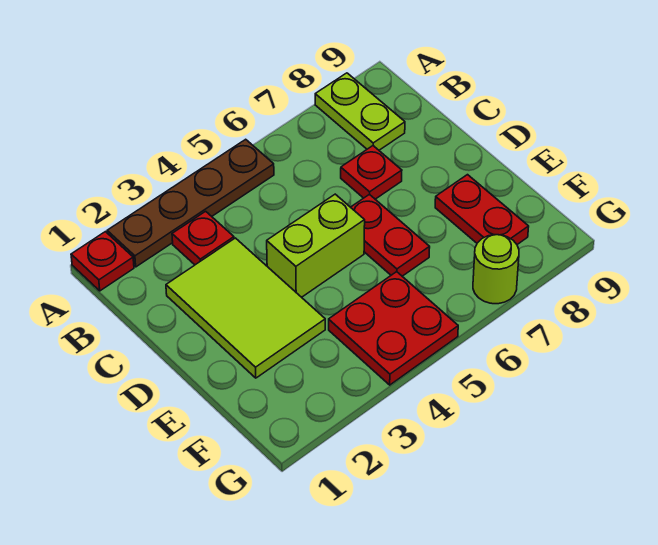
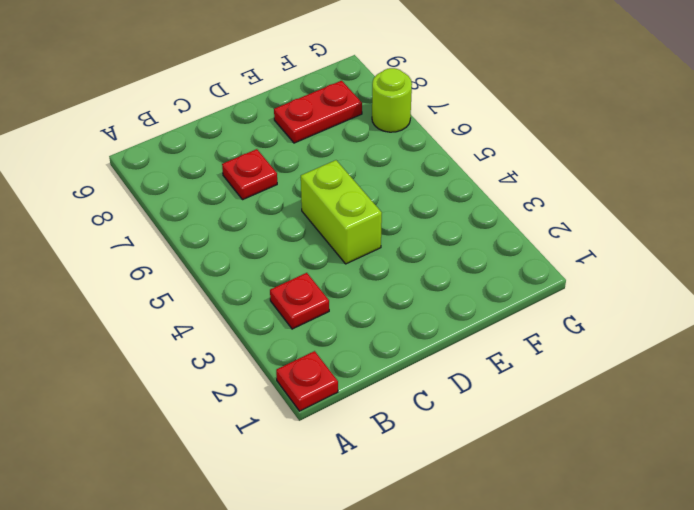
none -> brown 1x4 plate [107,139,274,267]
none -> lime 1x2 plate [315,73,405,150]

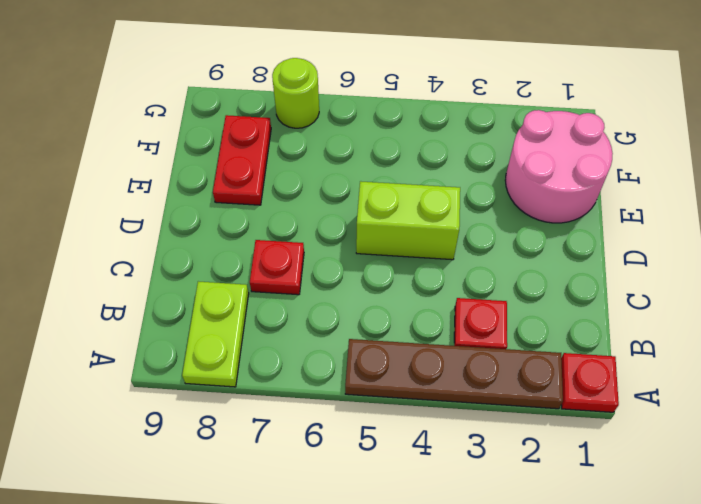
pink 2x2 round brick [505,110,613,223] -> lime 2x3 tile [166,238,325,378]
none -> red 1x2 plate [351,194,430,276]
none -> red 2x2 plate [329,272,458,385]

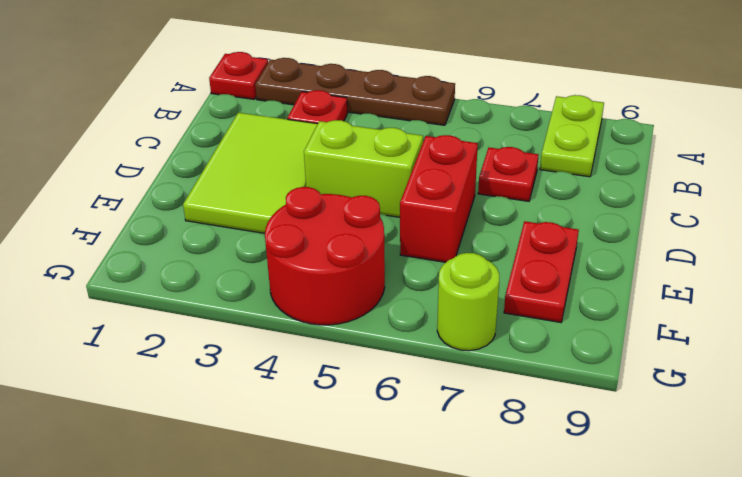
red 1x2 brick [400,135,478,262] -> red 1x2 plate [351,194,430,276]
red 2x2 round brick [265,187,385,325] -> red 2x2 plate [329,272,458,385]

